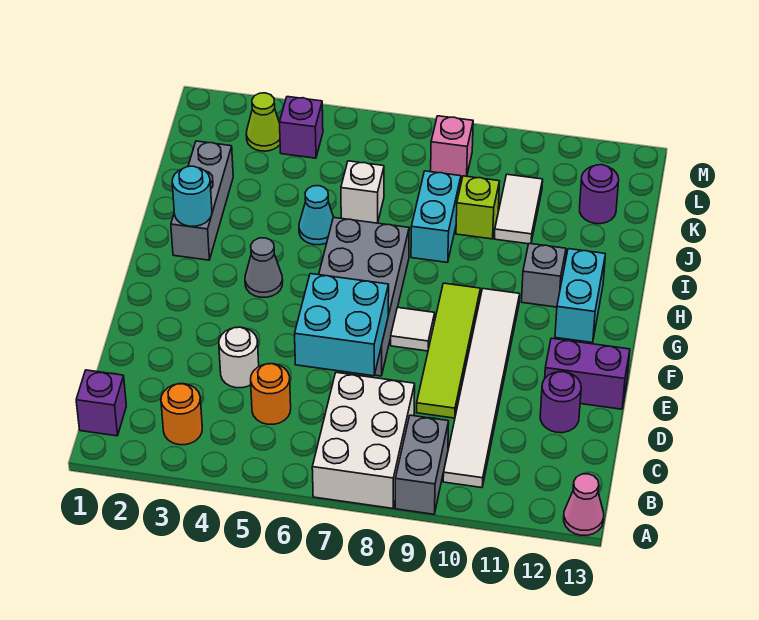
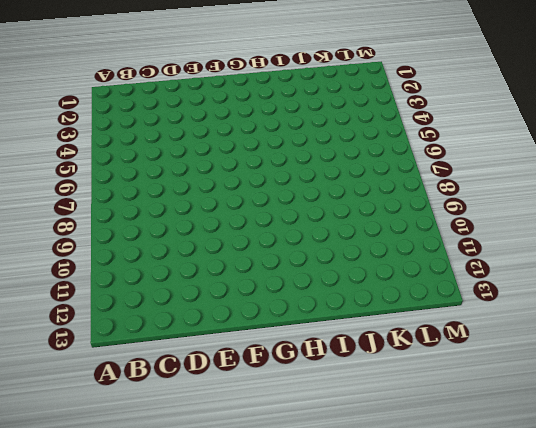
none -> white 2x3 brick [312,372,415,508]
none -> grey 1x2 brick [395,415,449,514]
none -> pink 1x1 cone [564,474,604,536]

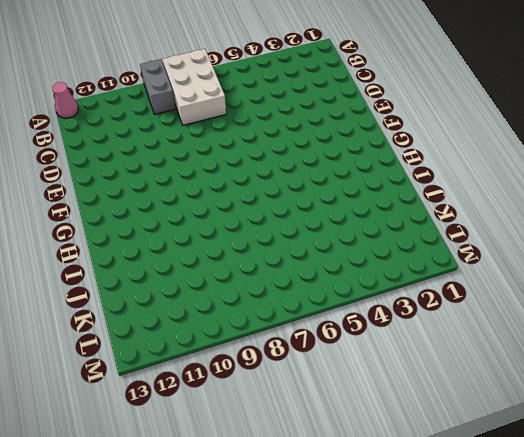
none -> purple 1x1 brick [76,370,126,436]
none -> orange 1x1 round brick [161,384,202,445]
none -> white 1x6 tile [443,289,520,488]

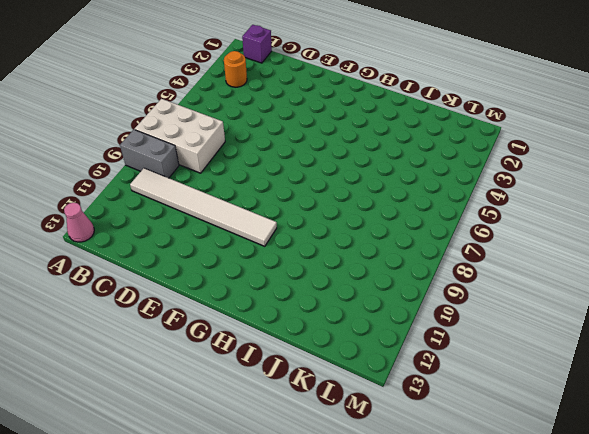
none -> orange 1x1 round brick [251,364,291,424]
none -> white 1x1 round brick [219,327,259,388]
none -> lime 1x4 tile [417,283,480,418]

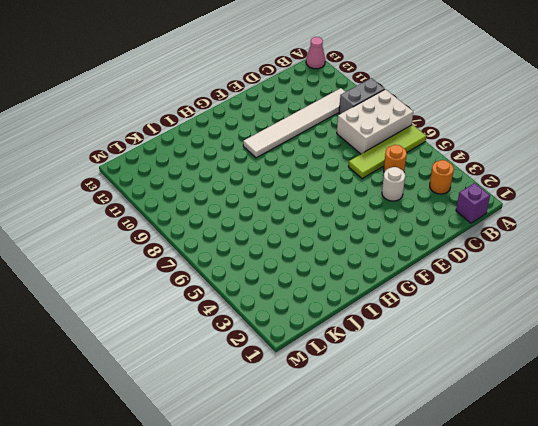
lime 1x4 tile [348,125,426,179] -> lime 1x4 tile moved to [417,283,480,418]
none -> purple 1x1 round brick [540,372,581,433]
none -> grey 2x4 brick [319,217,409,376]
none -> purple 1x2 brick [545,338,630,409]

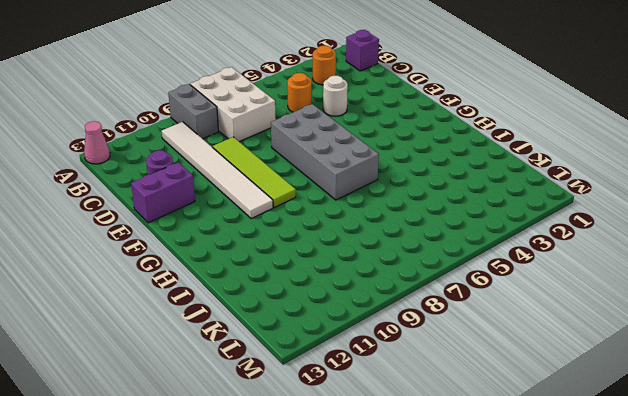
none -> white 1x1 tile [391,307,435,351]
none -> grey 1x1 cone [245,238,283,297]
none -> cyan 1x2 brick [555,249,605,343]

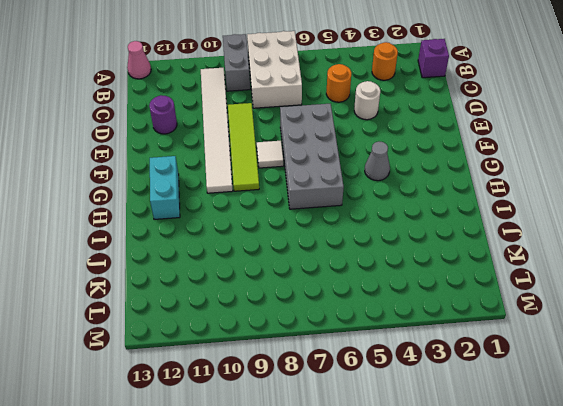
none -> purple 1x2 brick [545,338,630,409]
none -> grey 1x3 brick [171,141,233,260]
none -> grey 1x1 brick [521,243,566,307]

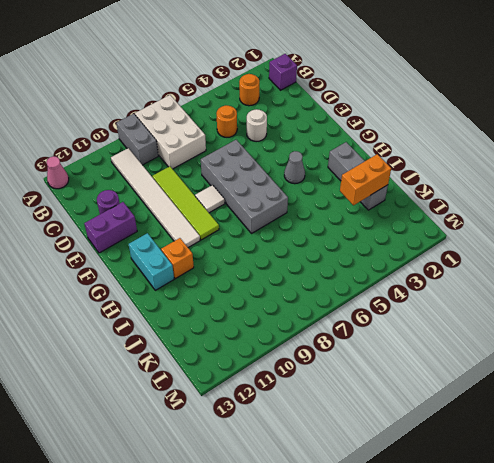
orange 1x1 brick [161,238,194,279] -> grey 1x1 brick [521,243,566,307]
orange 1x2 brick [340,154,391,205] -> none
none -> cyan 1x1 cone [299,186,333,245]
none -> cyan 1x2 brick [411,171,461,262]
none -> white 1x1 brick [341,161,384,223]

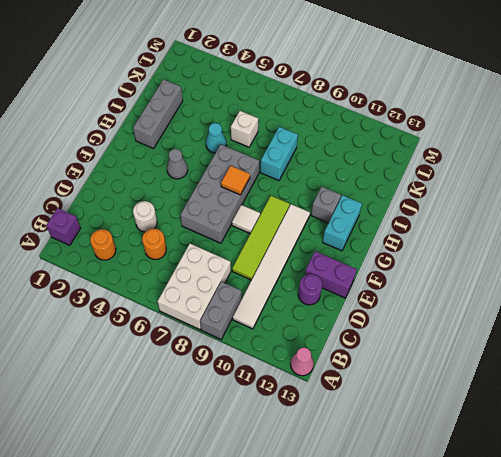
orange 1x1 tile [221,166,250,195] -> none
none -> lime 1x1 brick [456,176,500,239]
none -> white 1x2 tile [494,174,543,244]
none -> purple 1x1 round brick [580,165,619,224]

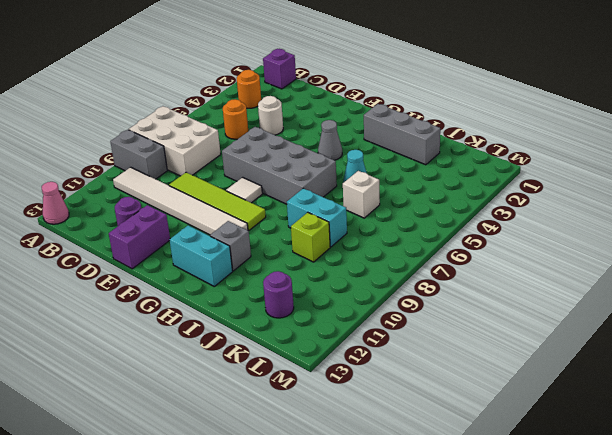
none -> white 1x2 tile [494,174,543,244]
none -> lime 1x1 cone [246,93,280,151]
none -> purple 1x1 brick [279,97,323,158]

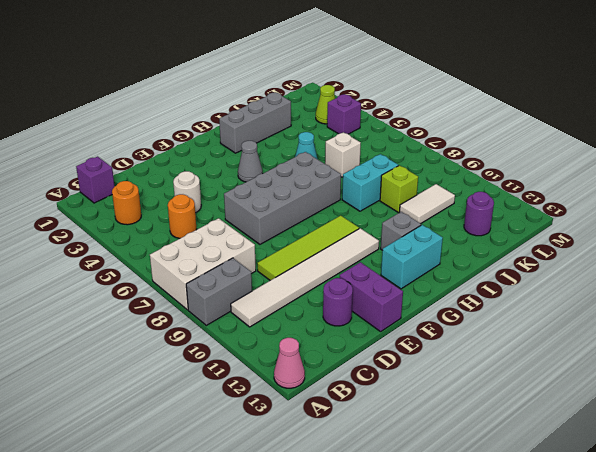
none -> white 1x1 tile [391,307,435,351]
none -> pink 1x1 brick [431,116,473,177]
none -> cyan 2x2 brick [295,274,389,376]

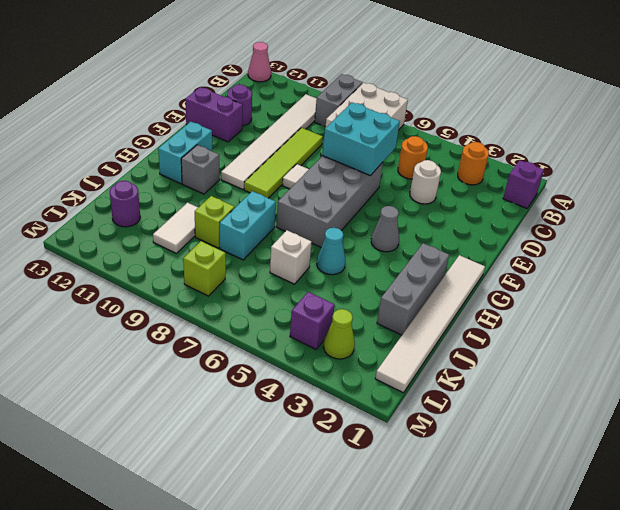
white 1x6 tile [375,255,485,393] -> none
lime 1x1 brick [183,241,226,296] -> pink 1x1 brick [431,116,473,177]
none -> cyan 1x1 round brick [172,166,212,226]

